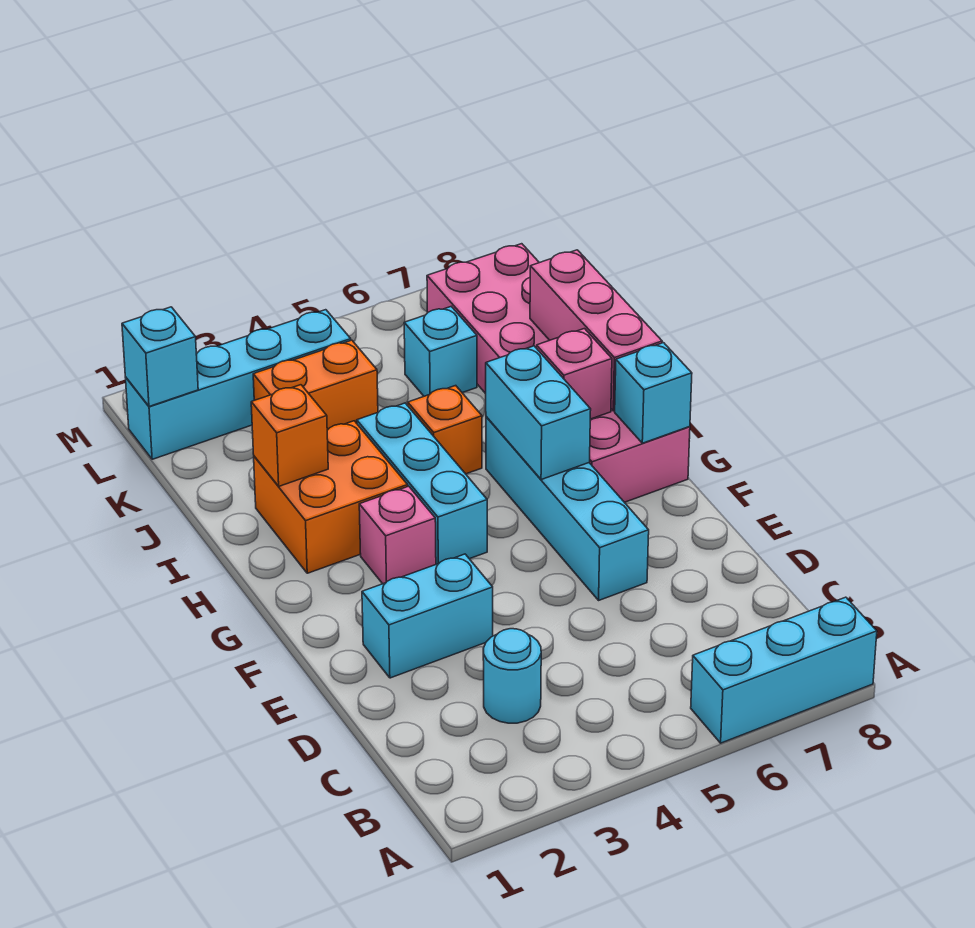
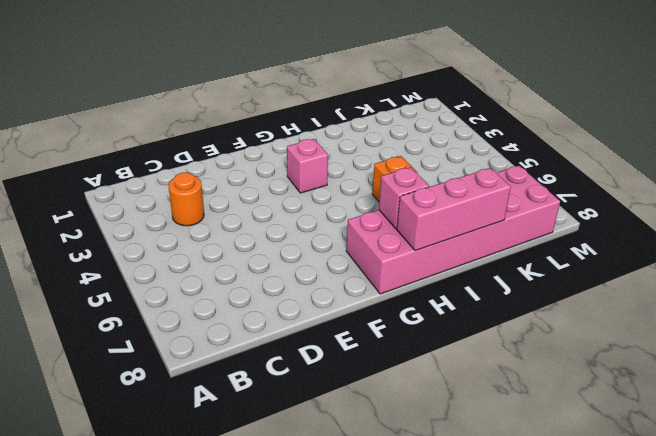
orange 1x1 round brick [168,172,204,226] -> cyan 1x1 round brick [483,629,541,723]
none -> cyan 1x3 brick [691,597,877,743]
none -> cyan 1x2 brick [362,554,493,678]
none -> cyan 1x4 brick [486,417,649,600]

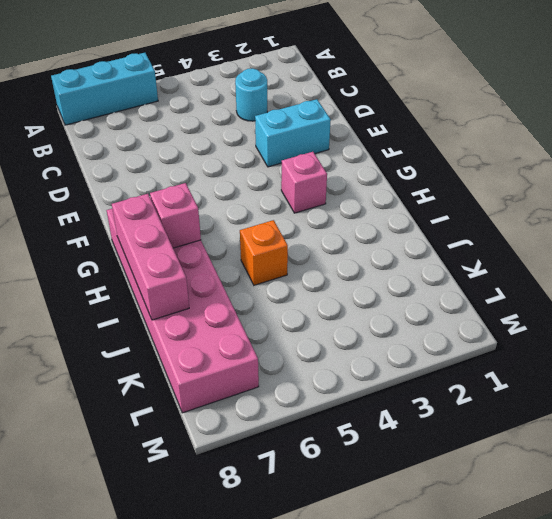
none -> cyan 1x4 brick [486,417,649,600]
none -> cyan 1x3 brick [357,403,487,564]
none -> orange 2x2 brick [254,421,408,573]

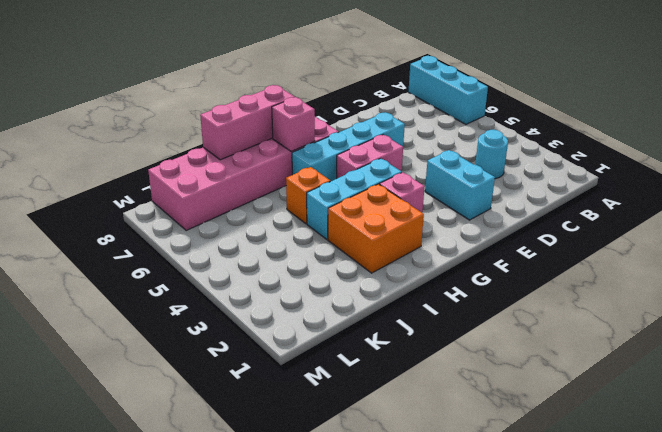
pink 1x2 brick [337,135,403,178] -> none
none -> orange 1x2 brick [253,340,378,430]
none -> cyan 1x1 brick [404,307,477,396]
none -> cyan 1x4 brick [125,310,351,459]

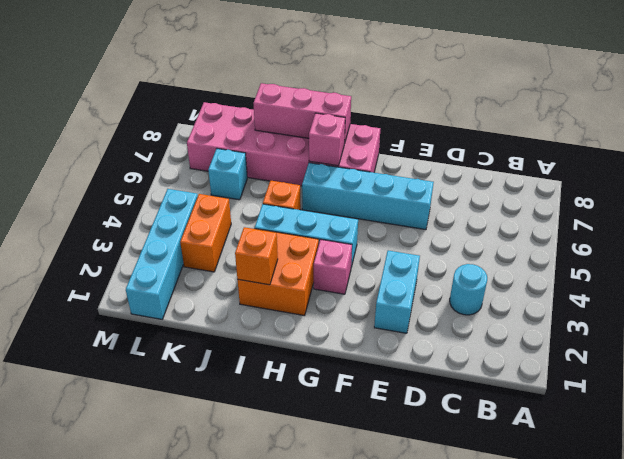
none -> cyan 1x3 brick [691,597,877,743]
none -> cyan 1x2 brick [486,346,591,480]
none -> cyan 1x1 brick [615,343,692,443]

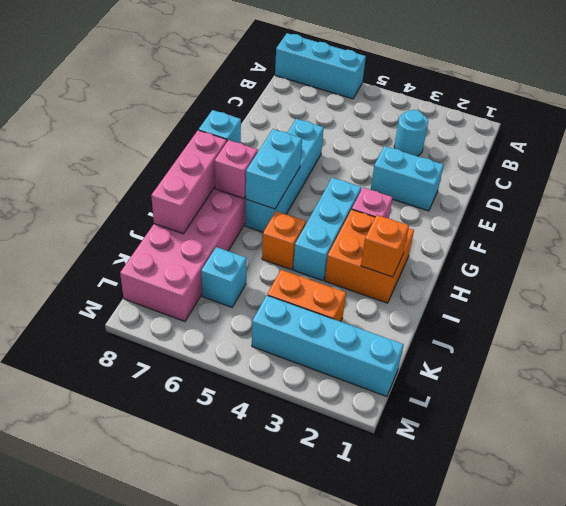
none -> cyan 1x1 brick [122,307,198,407]

